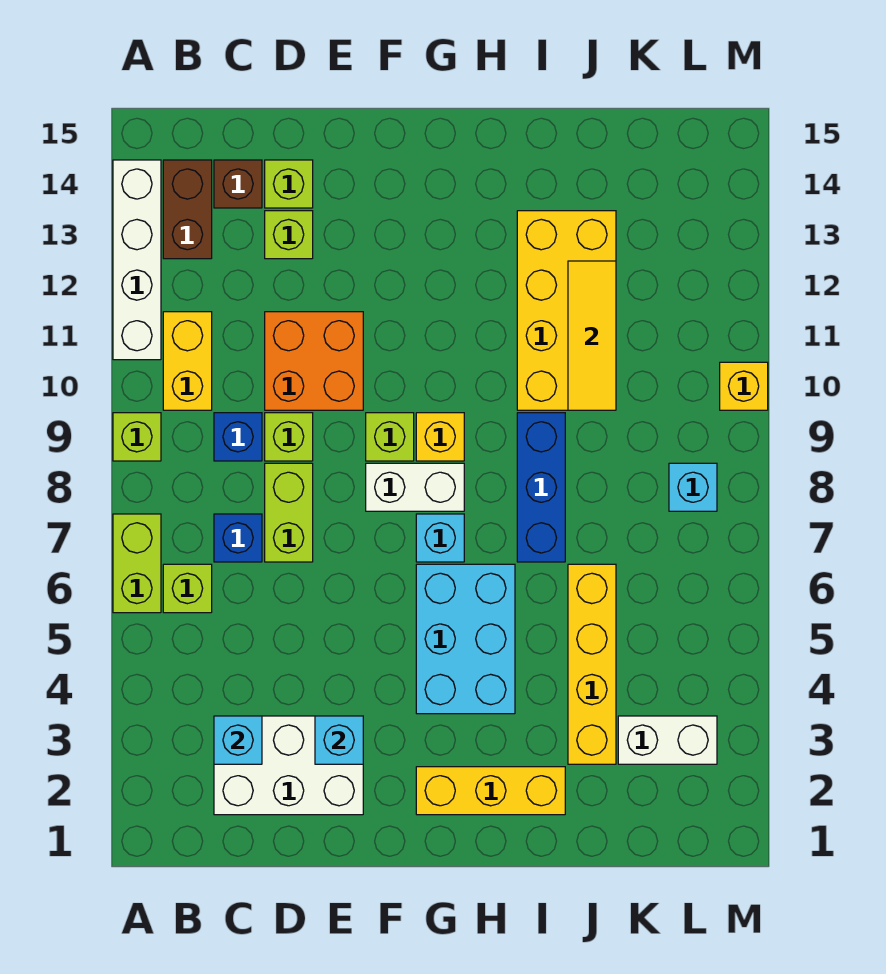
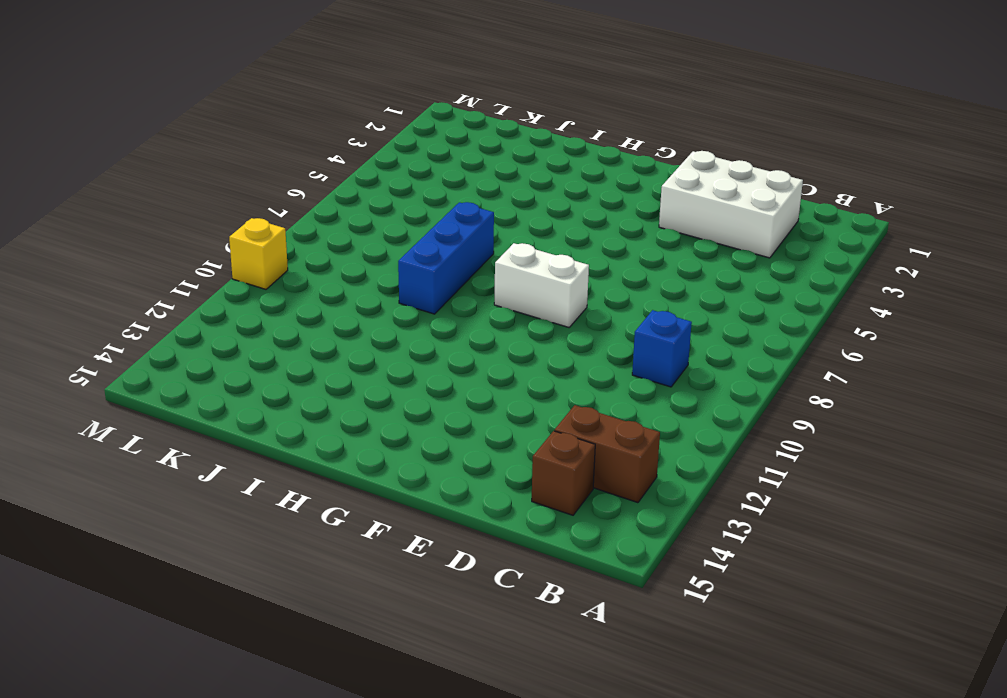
brown 1x2 brick [555,405,660,503] -> brown 1x2 brick turned to [163,160,212,259]
none -> lime 1x2 brick [113,514,161,613]
none -> lime 1x1 brick [113,413,161,461]
none -> white 1x4 brick [113,160,161,360]
none -> lime 1x1 brick [163,564,212,613]

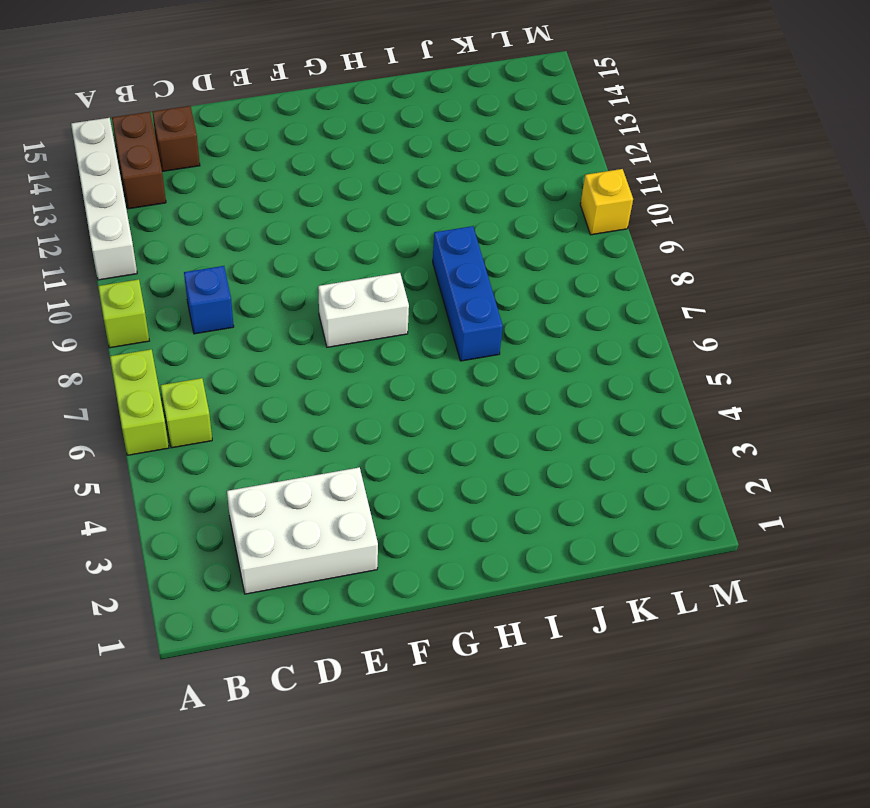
none -> yellow 1x2 brick [163,312,212,410]
none -> blue 1x1 brick [214,514,262,562]
none -> lime 1x2 brick [265,463,313,562]
none -> lime 1x1 brick [265,413,313,461]

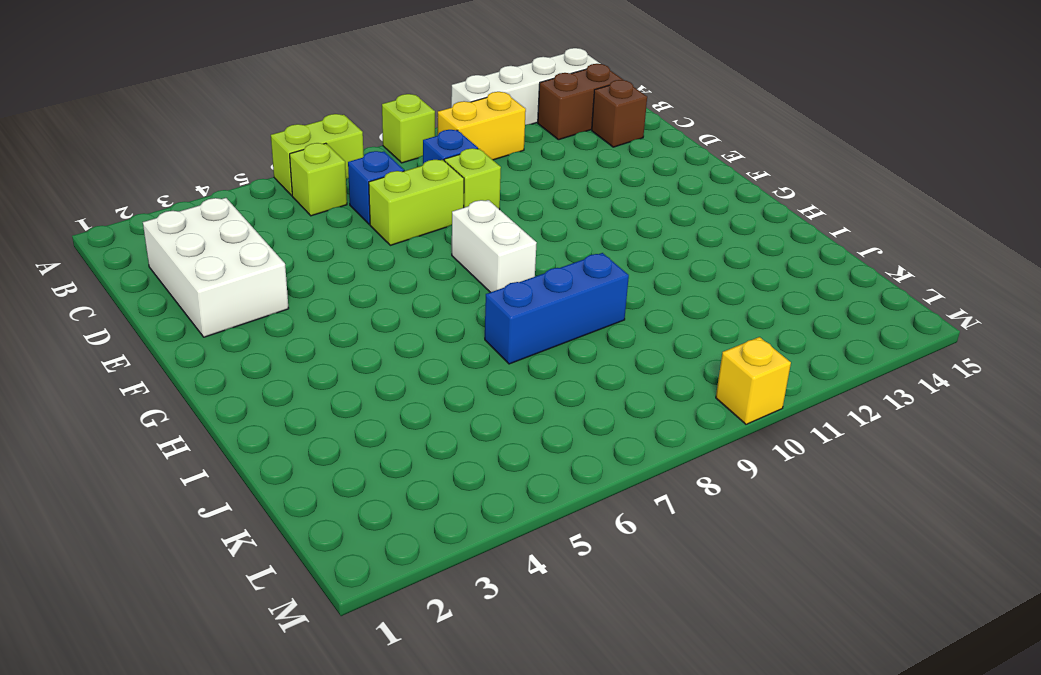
none -> orange 2x2 brick [265,312,363,410]
none -> lime 1x1 brick [265,211,313,259]
none -> lime 1x1 brick [265,160,313,208]
none -> lime 1x1 brick [366,413,414,461]

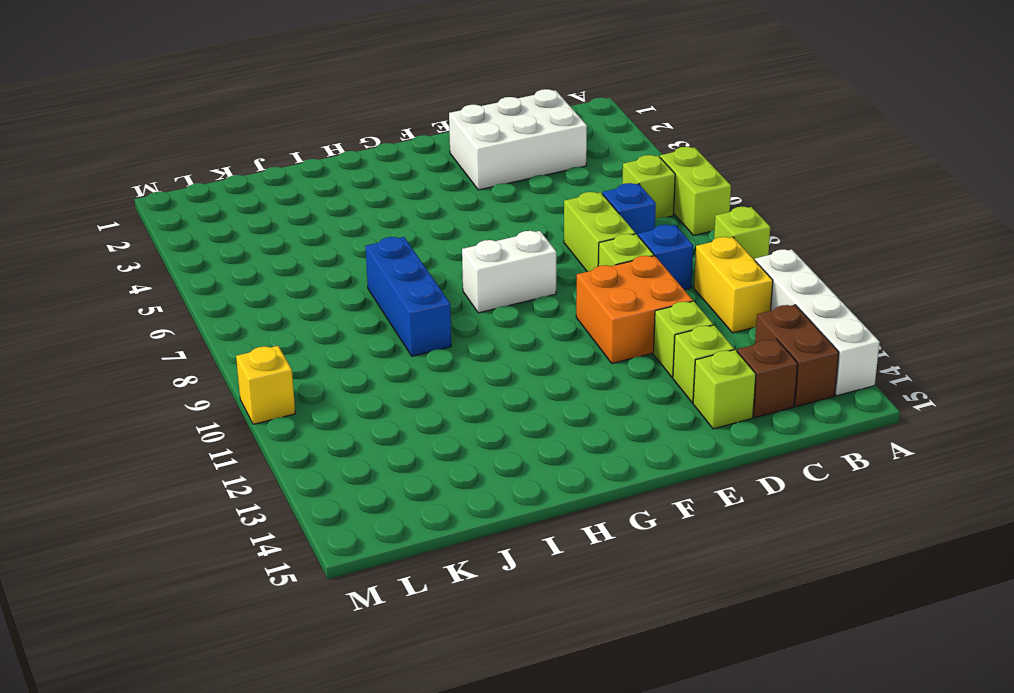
lime 1x1 brick [653,301,713,378] -> lime 1x1 brick moved to [366,413,414,461]
none -> yellow 1x3 brick [416,767,565,815]
none -> cyan 2x3 brick [416,564,515,714]
none -> cyan 1x1 brick [416,514,464,562]
none -> yellow 1x1 brick [416,413,464,461]

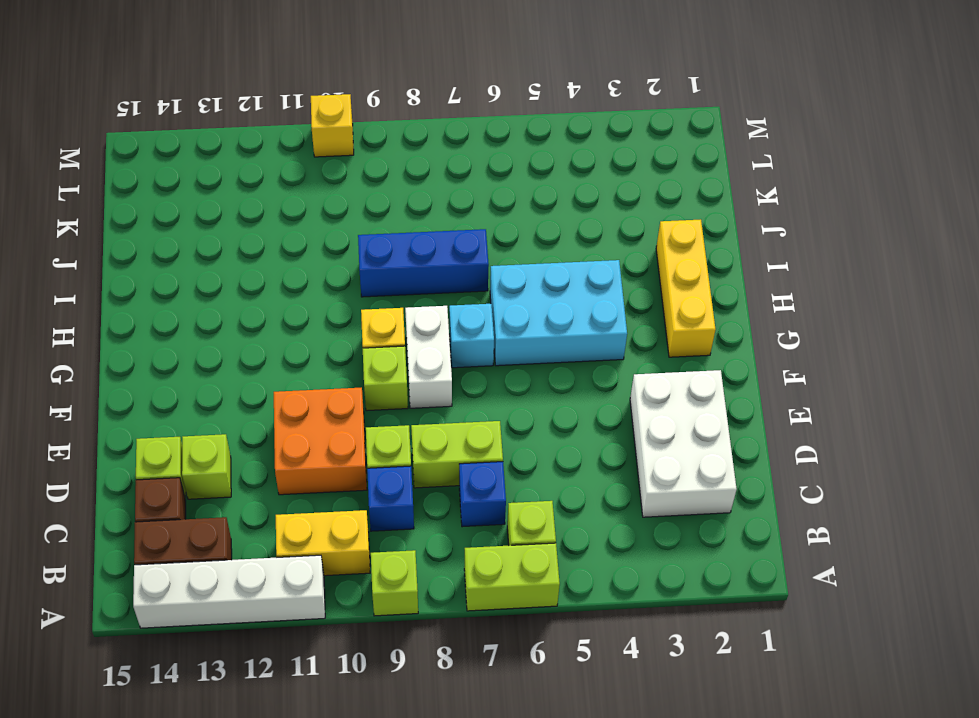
none -> yellow 2x4 brick [517,211,616,410]
none -> yellow 1x4 brick [568,564,616,764]
none -> white 1x2 brick [618,716,717,764]
none -> cyan 1x1 brick [669,463,717,511]

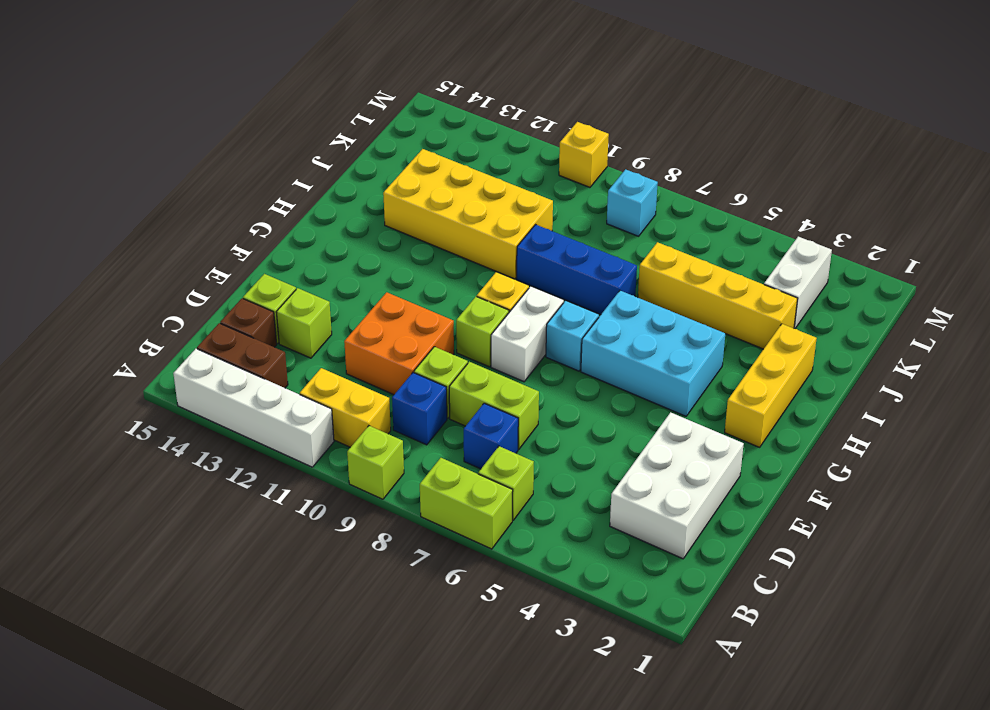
none -> cyan 1x1 brick [214,716,262,764]
none -> cyan 1x1 brick [315,716,363,764]
none -> yellow 1x3 tile [568,261,616,410]

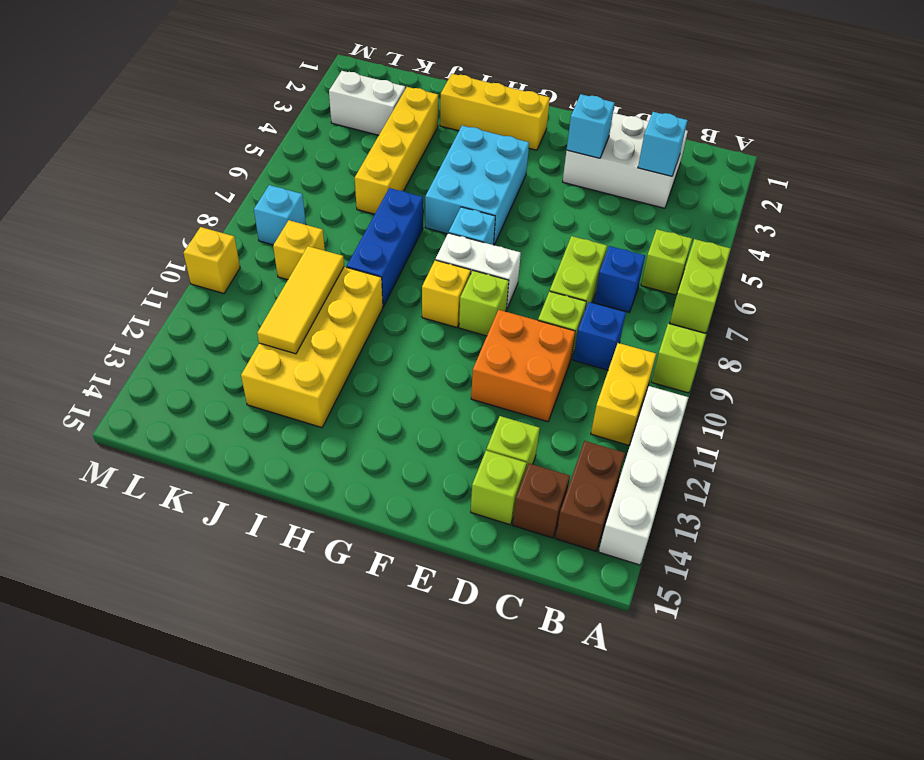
yellow 1x1 brick [273,220,325,280] -> none

